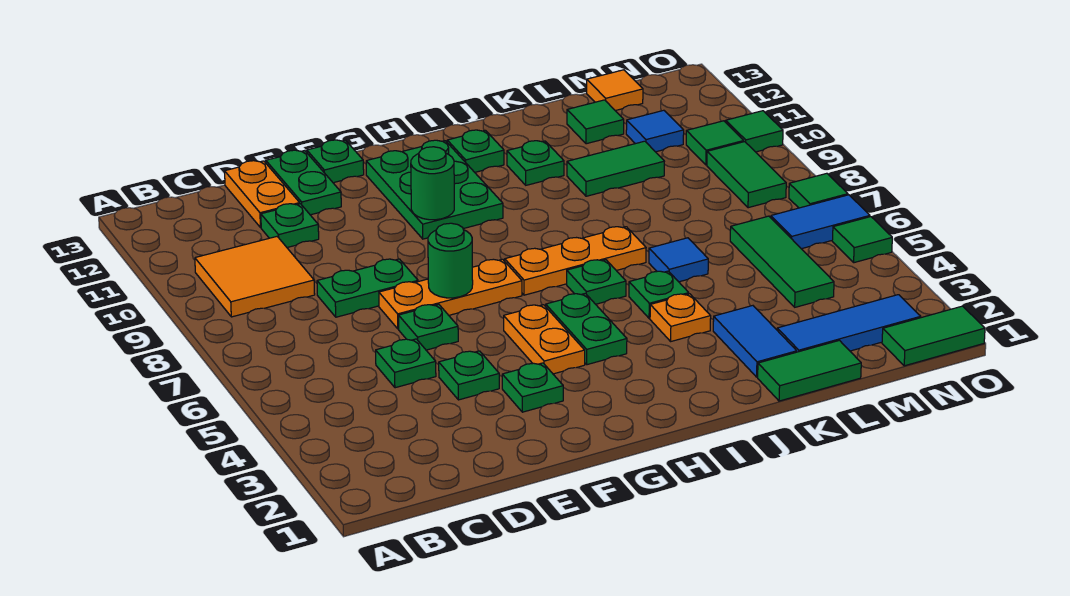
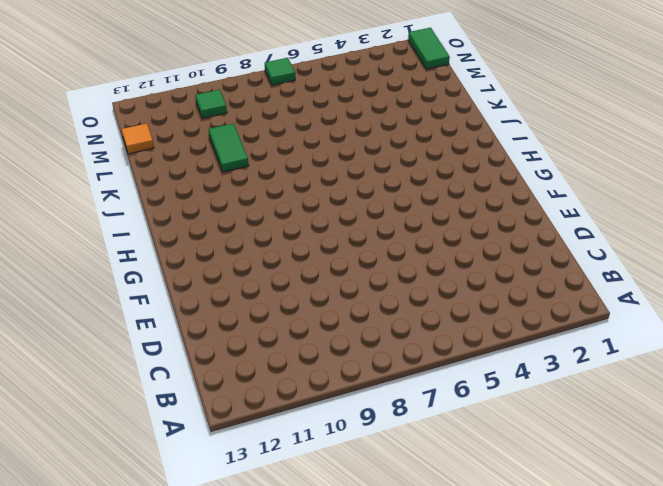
none -> orange 2x2 tile [195,237,315,317]
none -> green 1x1 plate [376,339,436,388]
none -> green 1x2 plate [317,259,418,317]
none -> green 1x1 plate [261,204,319,248]

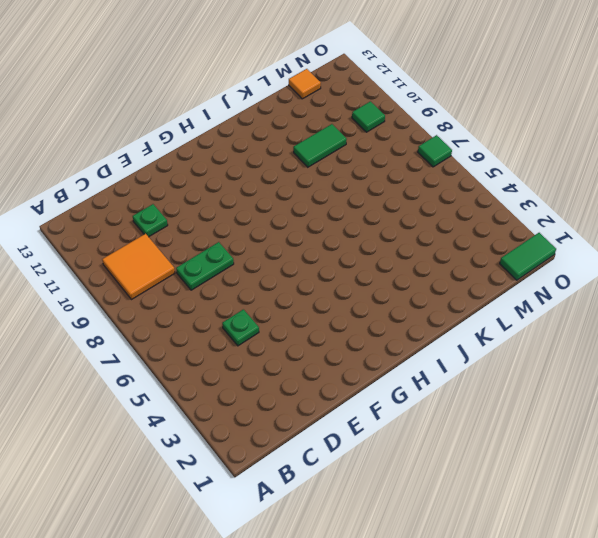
none -> orange 1x2 plate [225,161,300,228]
none -> green 1x1 plate [439,351,499,400]
none -> green 1x1 plate [399,304,458,350]
none -> orange 1x3 plate [379,259,522,329]

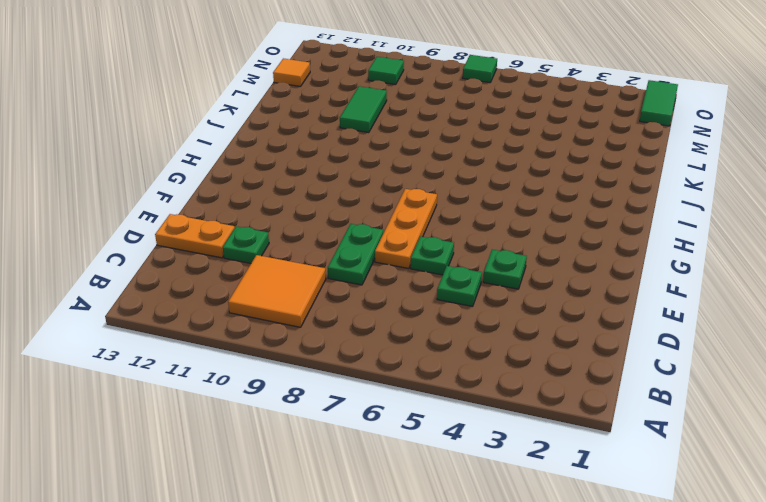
none -> green 1x2 plate [266,150,341,215]
none -> green 1x1 plate [502,363,563,412]
none -> green 1x1 plate [307,140,364,183]
none -> orange 1x2 plate [504,305,585,374]

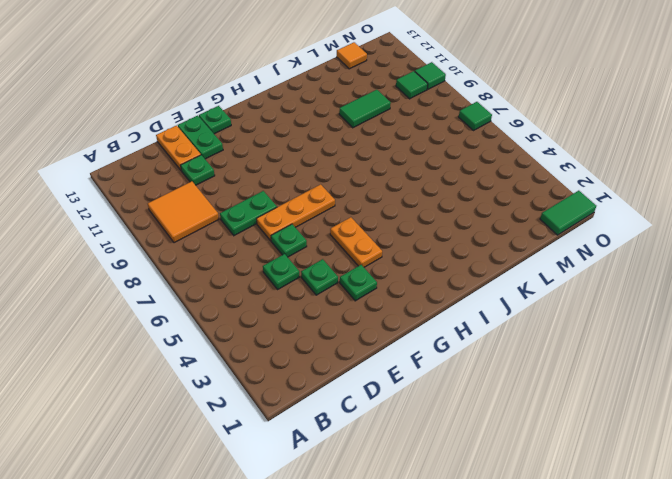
none -> green 2x3 plate [366,140,503,239]
none -> green 1x2 plate [546,293,627,365]
none -> orange 1x3 plate [505,227,646,295]
none -> green 1x1 plate [567,260,626,304]

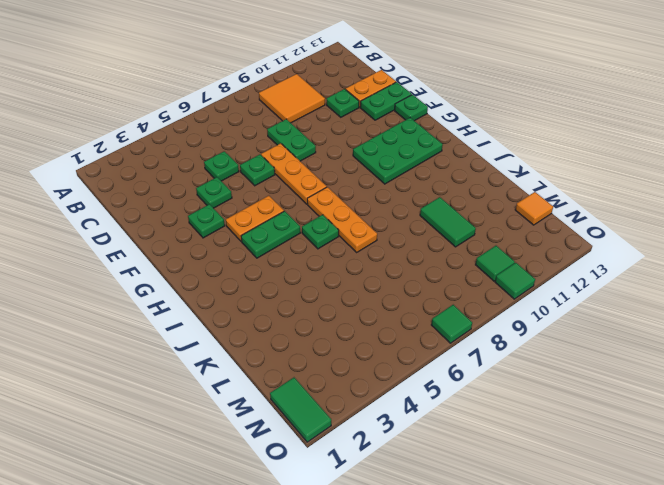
none -> green 1x1 plate [447,130,504,172]
none -> orange 1x1 plate [650,294,711,341]
none -> green 1x1 plate [629,271,689,318]
none -> green 1x1 plate [507,141,564,185]

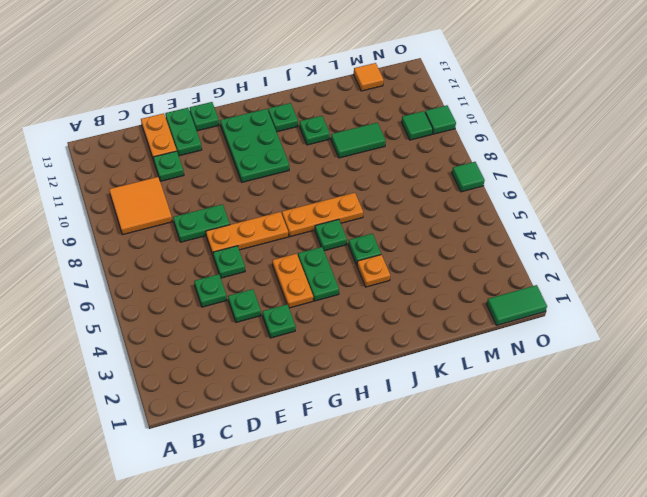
none -> green 1x2 tile [758,340,861,401]
none -> blue 1x2 tile [713,306,797,377]
none -> blue 1x1 tile [649,238,708,282]
none -> blue 1x3 tile [777,295,921,352]

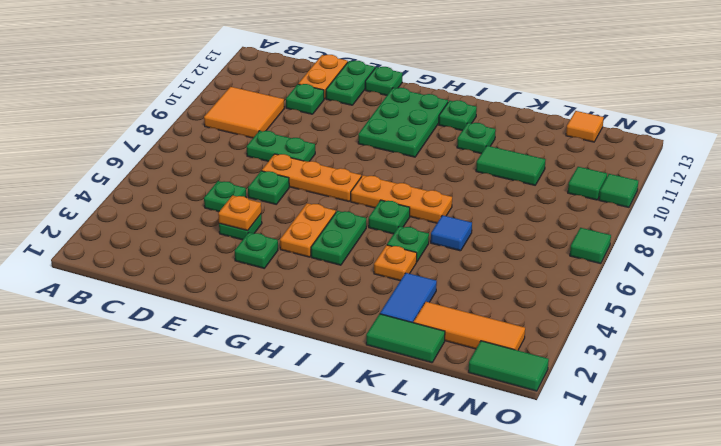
orange 1x1 plate [218,195,261,231] -> none
orange 1x3 tile [413,302,525,350] -> blue 1x3 tile [777,295,921,352]
none -> green 1x1 tile [567,100,624,144]
none -> green 1x3 tile [730,216,834,307]
none -> blue 1x1 tile [626,110,684,152]
none -> blue 1x2 tile [771,195,870,249]

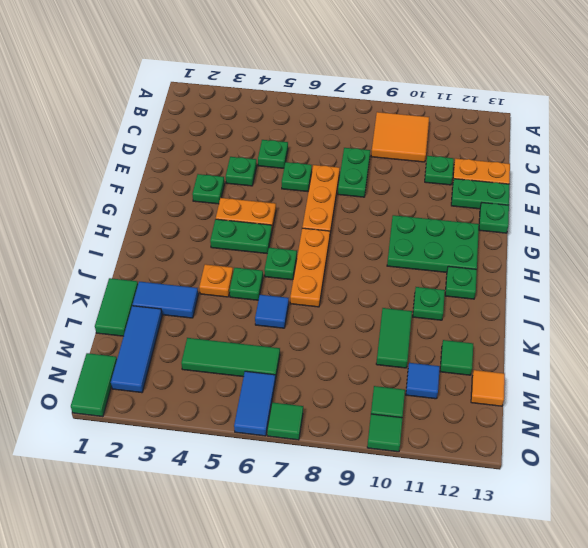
none -> green 1x2 tile [707,142,786,208]
none -> green 1x1 tile [832,217,892,263]
none -> green 1x1 round brick [428,223,473,298]
none -> green 1x1 round brick [411,147,454,220]

